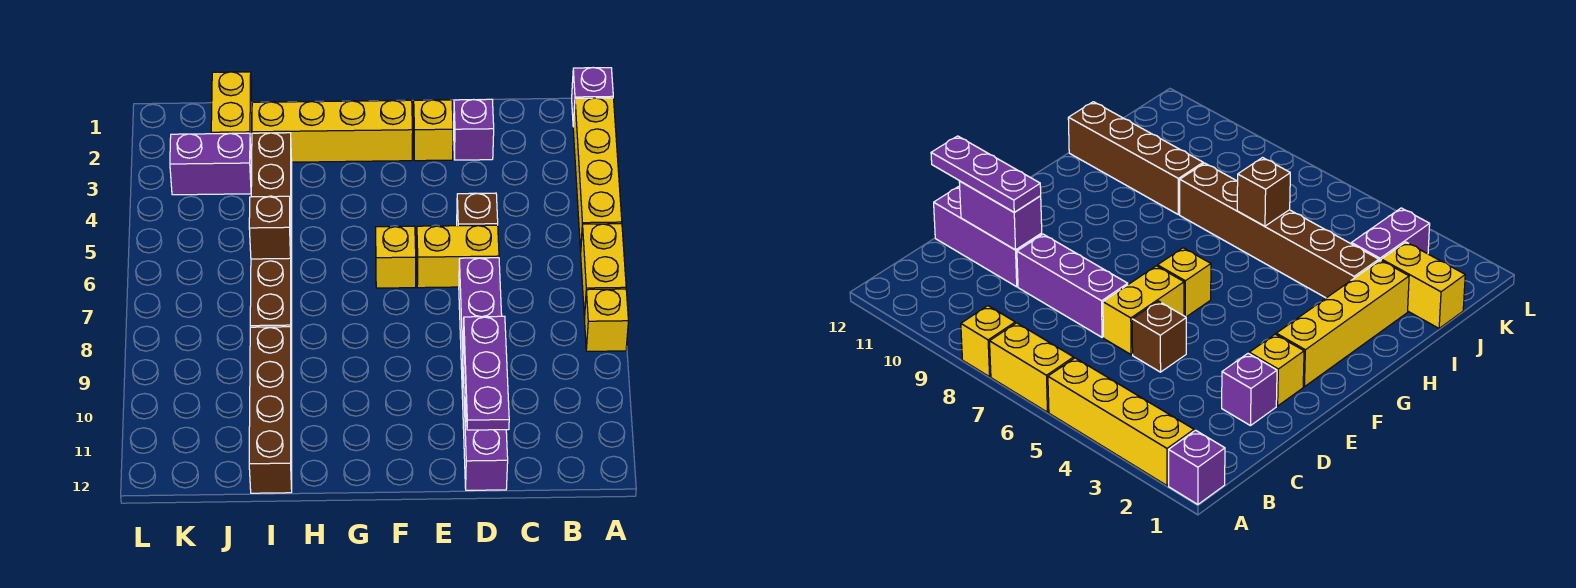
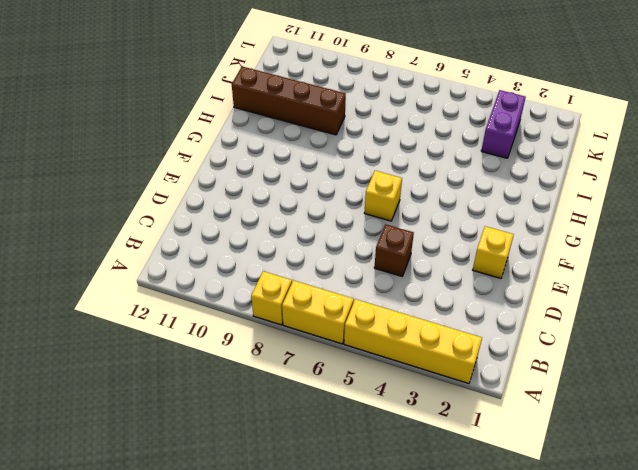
none -> purple 1x1 brick [572,68,613,127]
none -> purple 1x1 brick [454,99,494,160]
none -> yellow 1x2 brick [417,225,499,288]

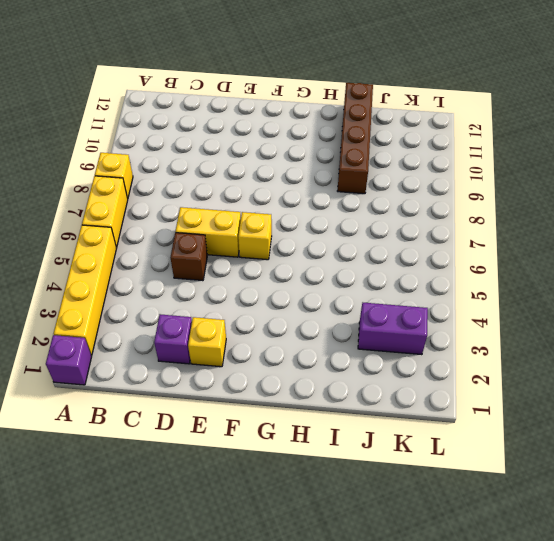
none -> purple 1x3 brick [459,258,502,373]
none -> purple 1x3 brick [462,373,508,490]
none -> yellow 1x4 brick [252,100,413,162]

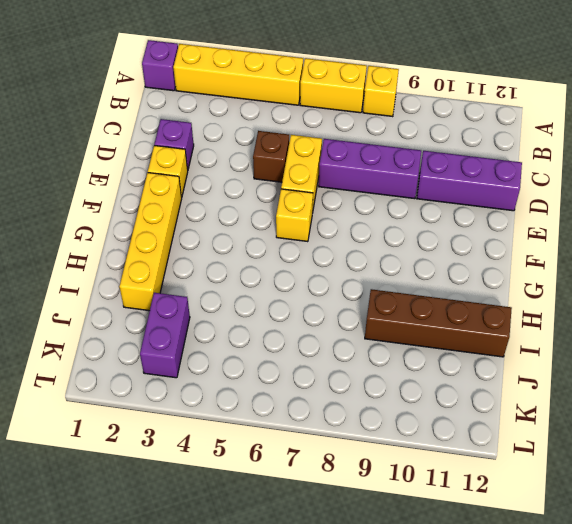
none -> brown 1x6 brick [250,133,292,351]
none -> yellow 1x2 brick [211,72,252,152]
none -> purple 1x2 brick [959,181,1042,250]

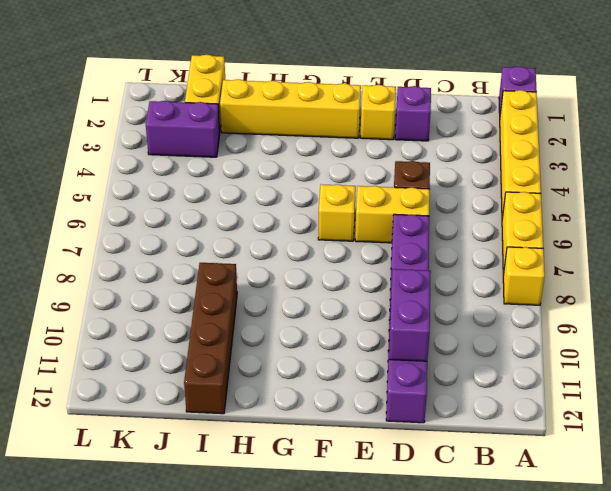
none -> brown 1x6 brick [250,133,292,351]
none -> brown 1x1 brick [249,196,291,259]
none -> purple 1x3 plate [464,316,509,430]

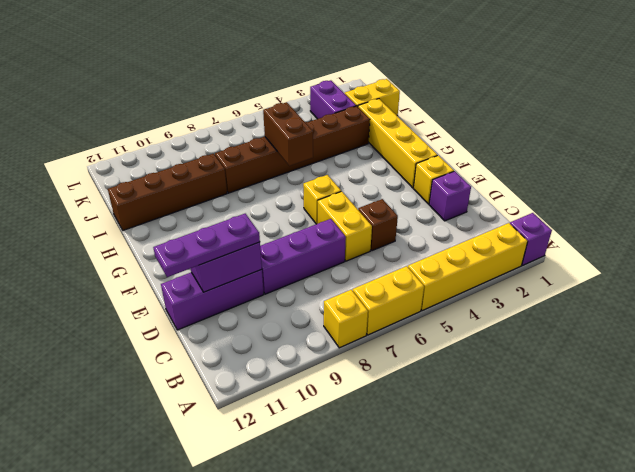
brown 1x2 brick [263,102,313,166] -> brown 1x1 brick [249,196,291,259]

